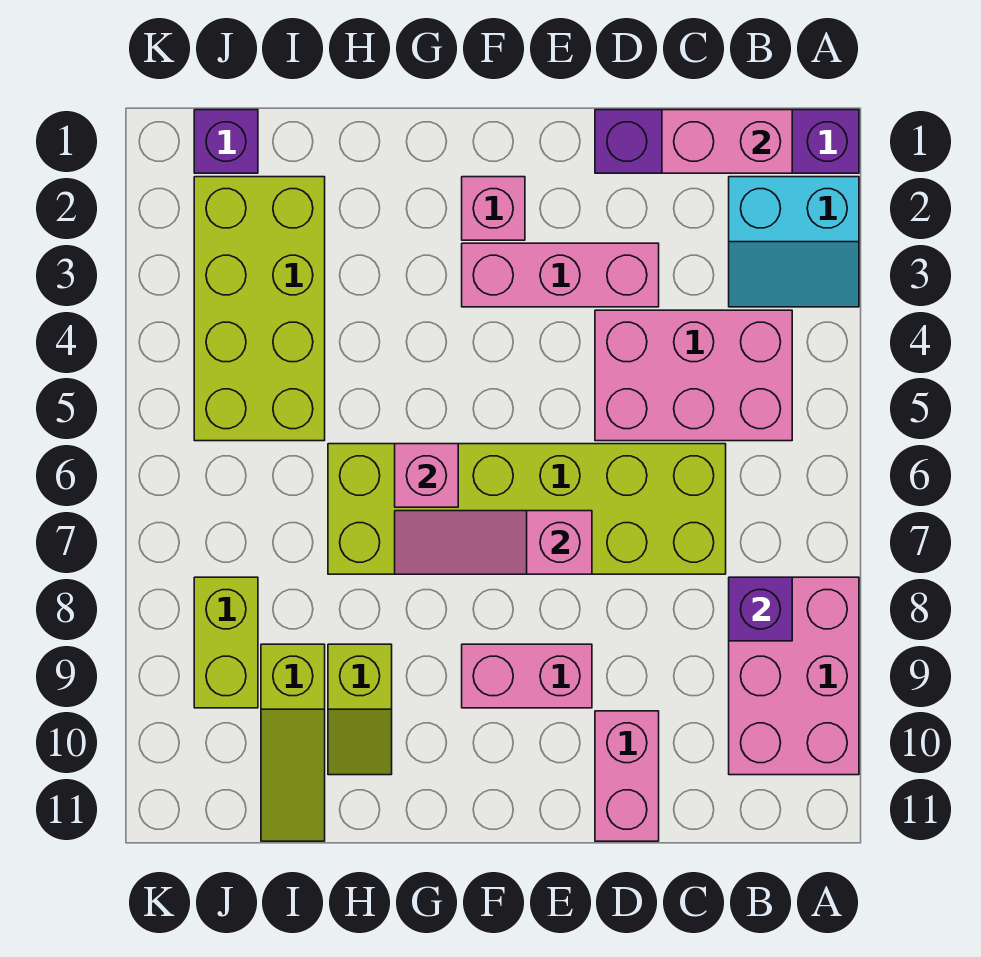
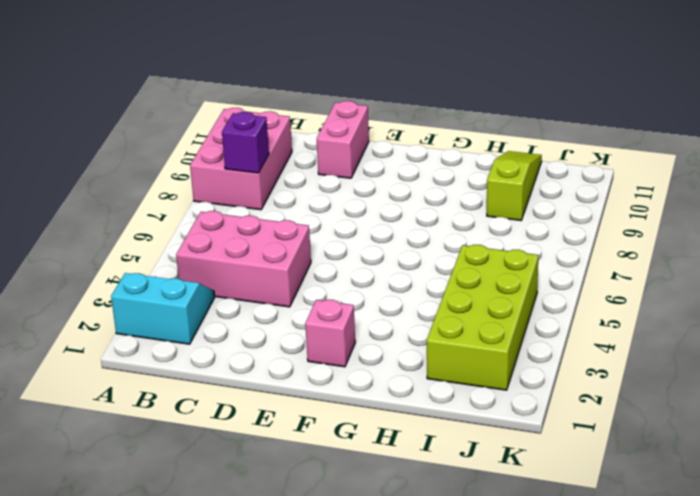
none -> purple 1x4 brick [595,110,859,173]
none -> lime 2x6 brick [328,444,726,574]
none -> pink 1x3 brick [462,243,659,307]

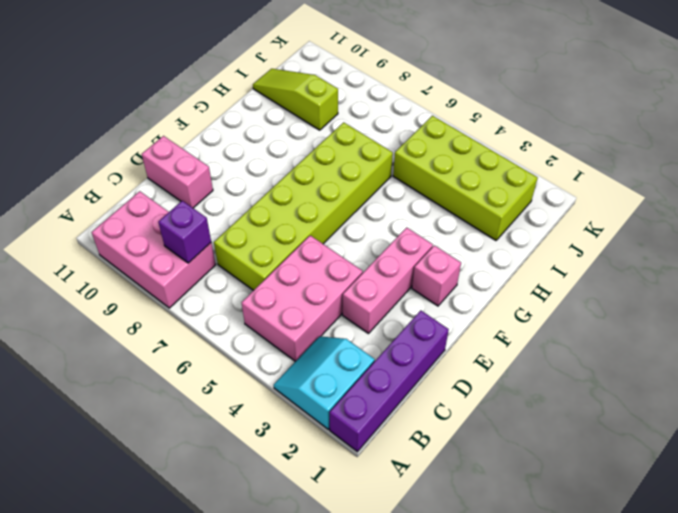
none -> pink 1x2 brick [462,644,592,708]
none -> lime 1x2 slope [328,644,392,775]
none -> purple 1x1 brick [194,110,258,173]

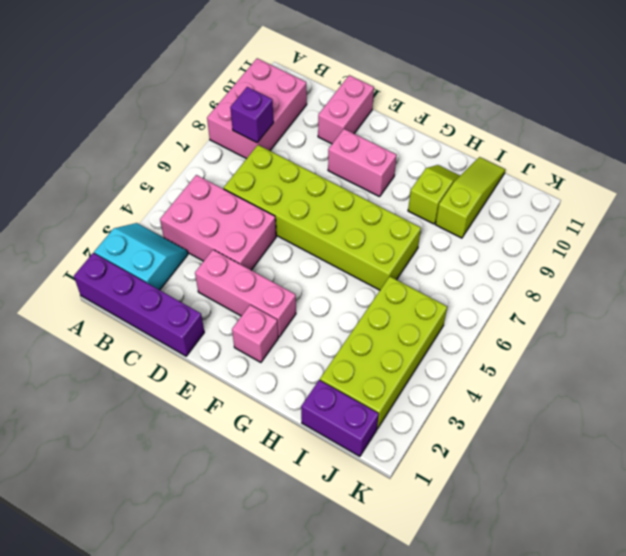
purple 1x2 brick [301,380,379,456] -> purple 1x1 brick [194,110,258,173]
none -> lime 1x2 brick [194,577,258,708]
none -> pink 1x2 brick [662,110,792,173]
none -> pink 1x3 slope [395,511,592,574]

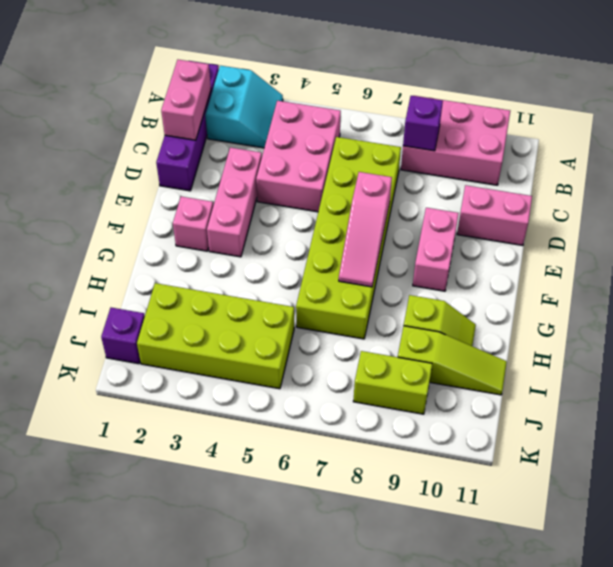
none -> pink 1x1 brick [395,444,458,507]

